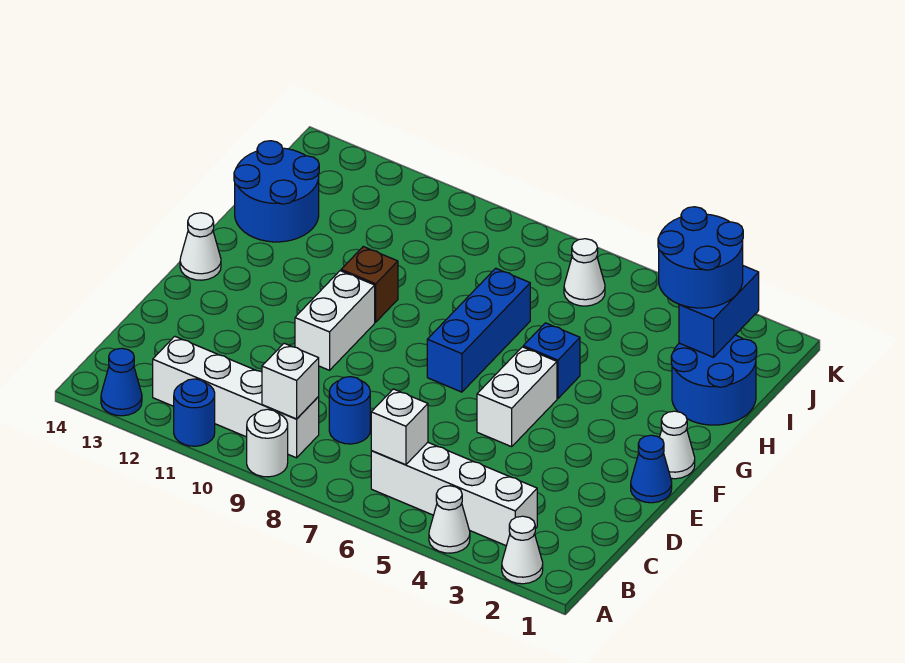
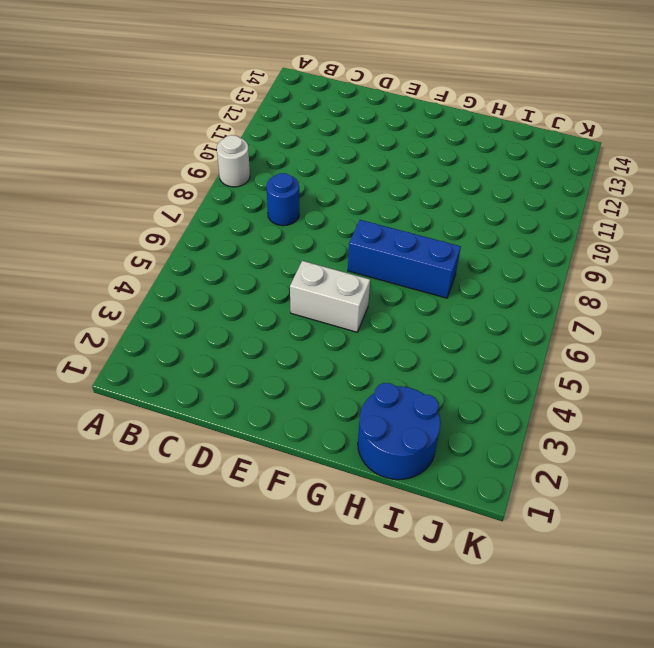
none -> white 1x1 cone [502,516,543,584]
none -> white 1x1 cone [429,486,470,553]
none -> blue 1x1 round brick [174,379,215,446]

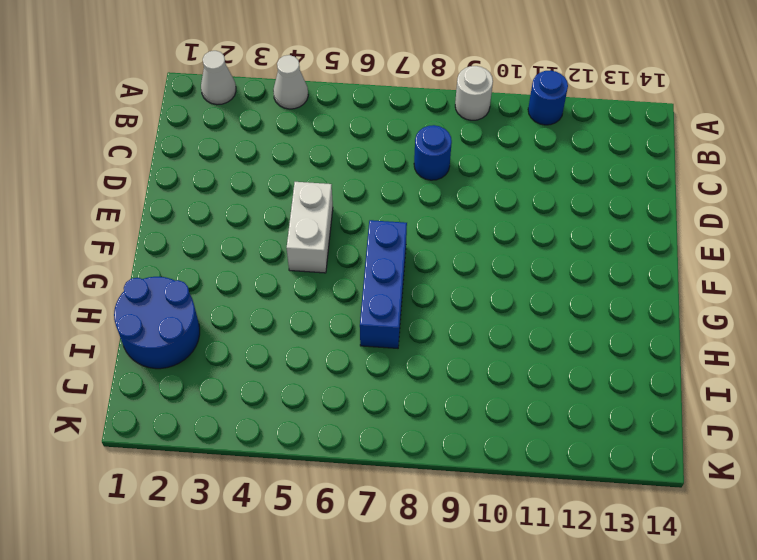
none -> blue 1x1 cone [101,348,142,416]
none -> white 1x4 brick [371,442,537,546]
none -> white 1x4 brick [153,336,319,458]

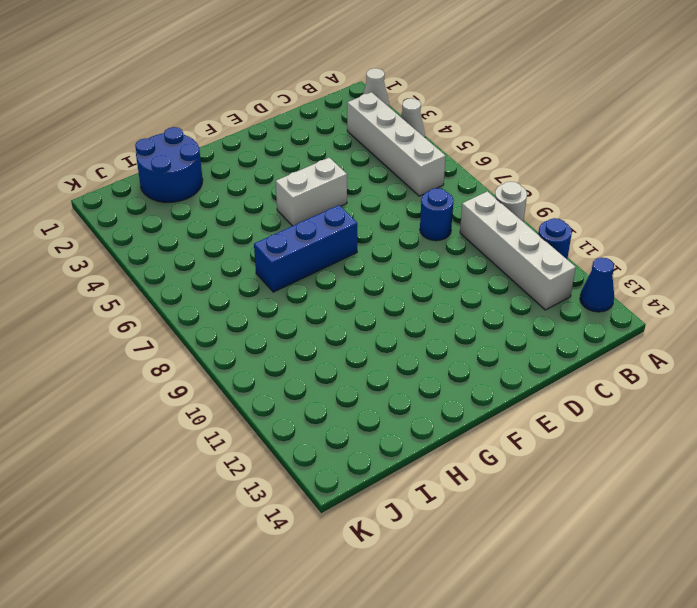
none -> blue 1x1 cone [631,435,672,503]
none -> white 1x2 brick [295,271,375,370]
none -> white 1x1 cone [659,411,695,479]

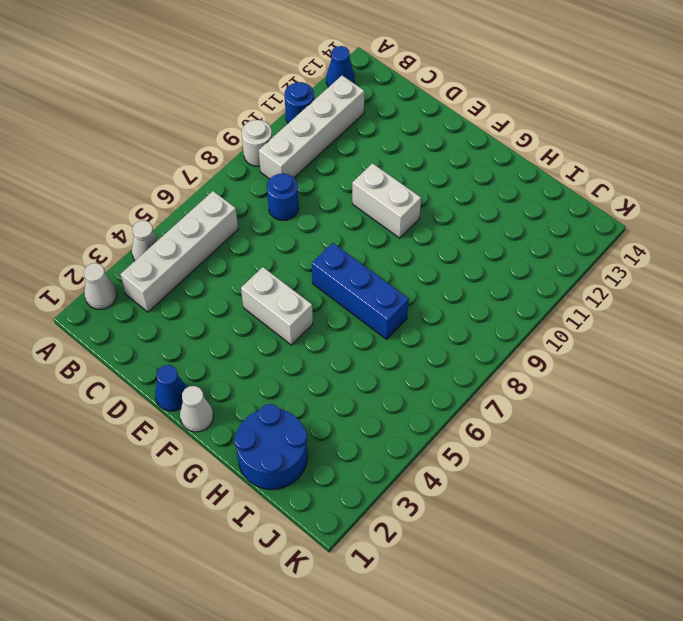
none -> white 1x1 cone [180,213,221,280]
none -> blue 1x1 brick [523,323,580,399]
none -> brown 1x1 brick [341,247,398,322]

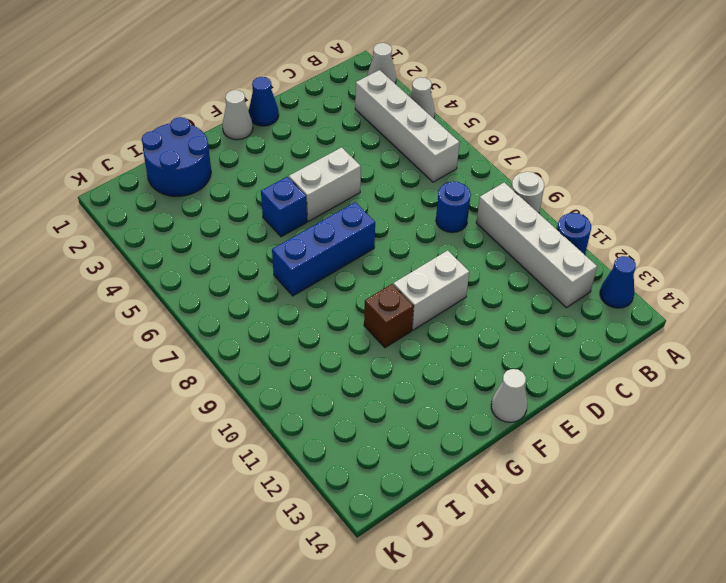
none -> blue 2x2 round brick [234,141,319,242]
none -> white 1x1 cone [564,239,605,306]
none -> white 1x1 brick [371,389,428,465]

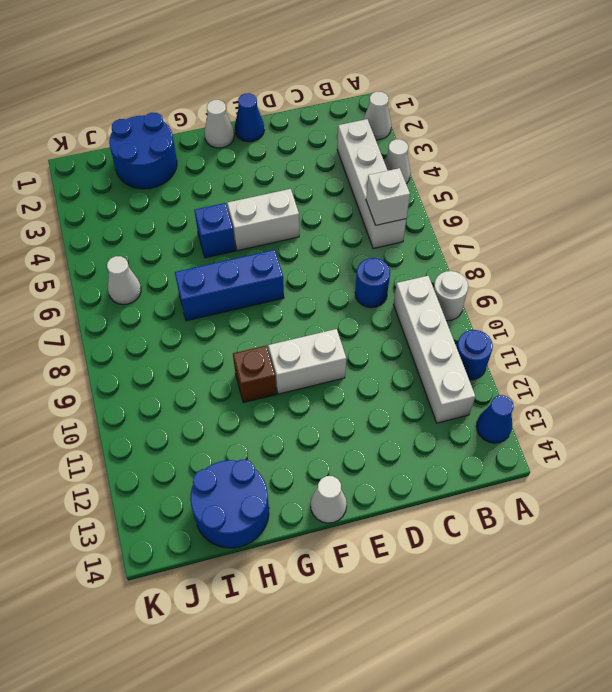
none -> white 1x1 brick [262,343,319,419]
none -> blue 1x2 brick [679,266,759,357]
none -> blue 2x2 round brick [658,207,743,308]

